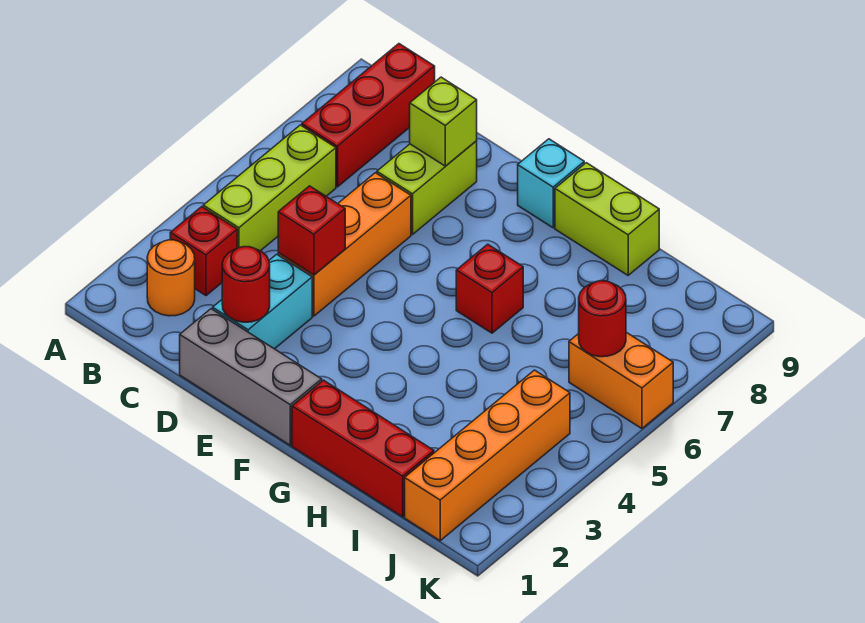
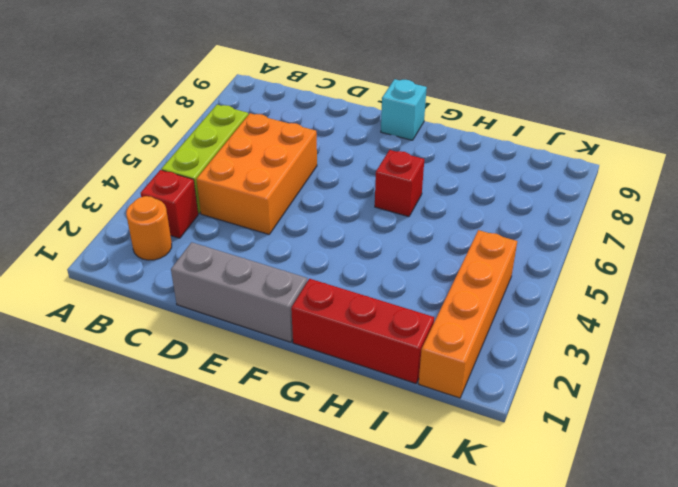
orange 2x3 brick [196,113,317,234] -> orange 1x3 brick [278,173,411,316]
none -> red 1x3 brick [302,44,435,187]
none -> cyan 1x2 brick [213,254,312,349]
none -> lime 1x2 brick [377,141,477,235]

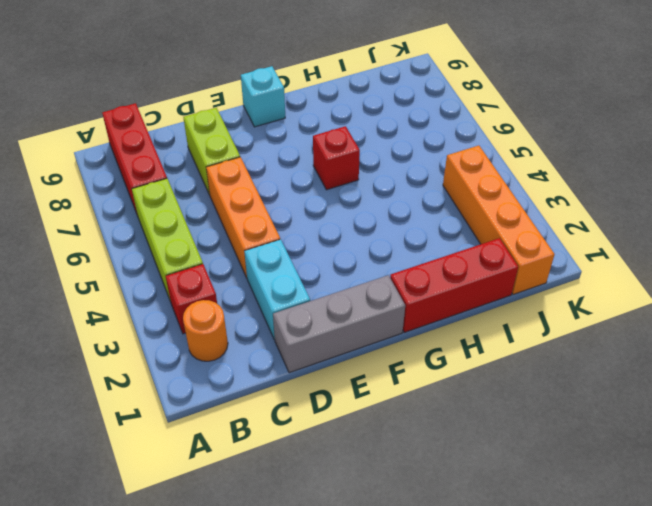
none -> lime 1x2 brick [555,163,659,275]
none -> orange 1x2 brick [569,332,673,429]
none -> red 1x1 round brick [222,247,270,322]

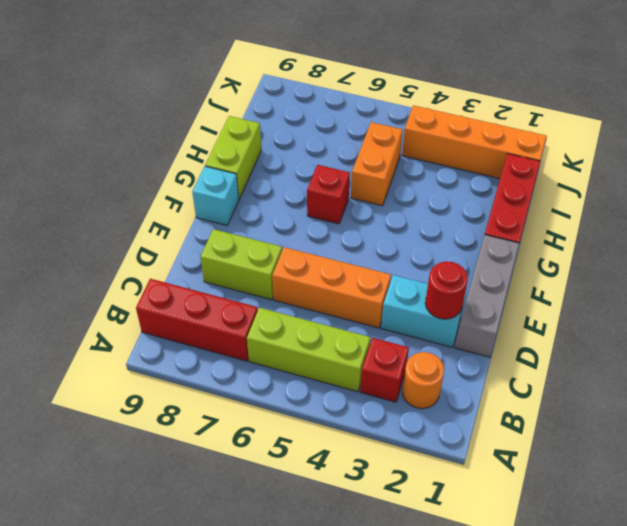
orange 1x2 brick [351,122,403,206] -> orange 1x2 brick moved to [569,332,673,429]
none -> red 1x1 brick [278,186,345,275]
none -> lime 1x1 brick [410,77,477,166]
none -> red 1x1 round brick [579,281,626,357]

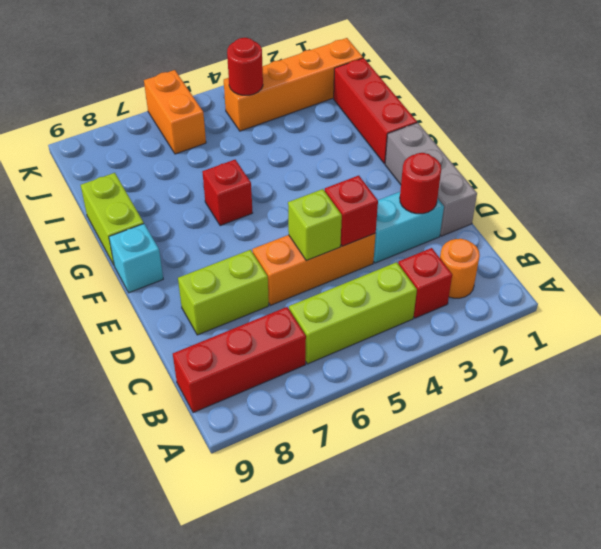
lime 1x1 brick [288,189,342,261] -> lime 1x1 brick moved to [410,77,477,166]
red 1x1 round brick [227,38,263,95] -> red 1x1 round brick moved to [579,281,626,357]

